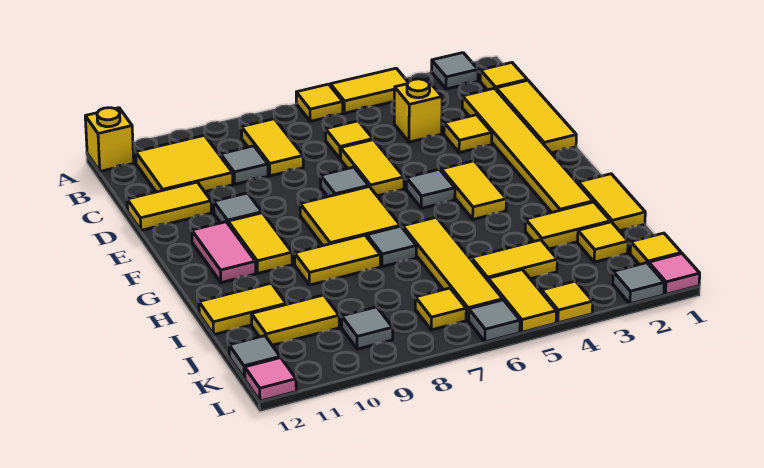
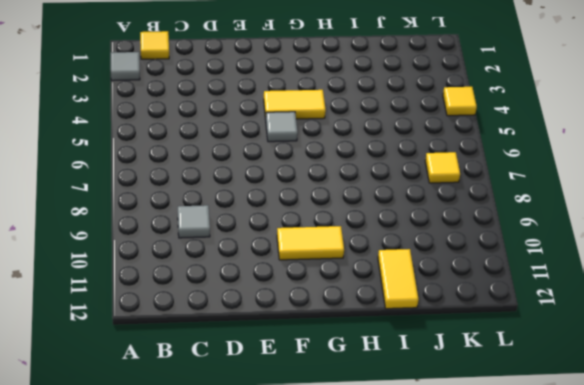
none -> yellow 1x2 tile [330,68,408,113]
none -> yellow 1x1 tile [296,84,343,121]
none -> yellow 1x1 brick [85,108,134,171]
none -> yellow 1x2 tile [241,119,303,176]

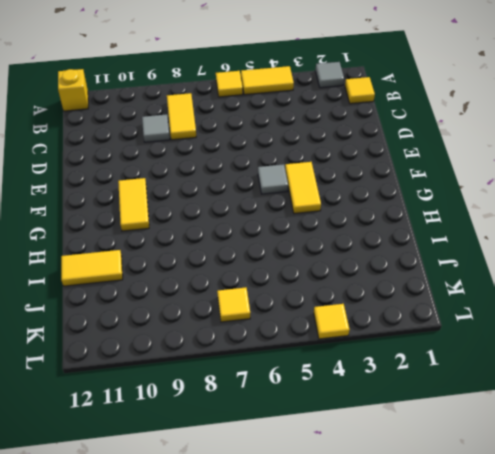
none -> yellow 2x2 tile [136,135,233,192]
none -> yellow 1x3 tile [496,80,576,153]
none -> yellow 1x6 tile [462,88,593,212]
none -> yellow 1x1 brick [394,79,442,142]

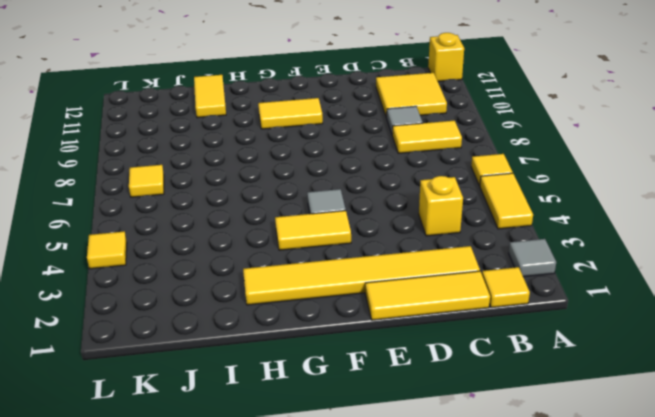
none -> yellow 1x1 tile [326,121,373,159]
none -> yellow 1x1 tile [444,115,492,153]
none -> yellow 1x2 tile [341,140,404,196]
none -> yellow 1x2 tile [127,182,211,230]

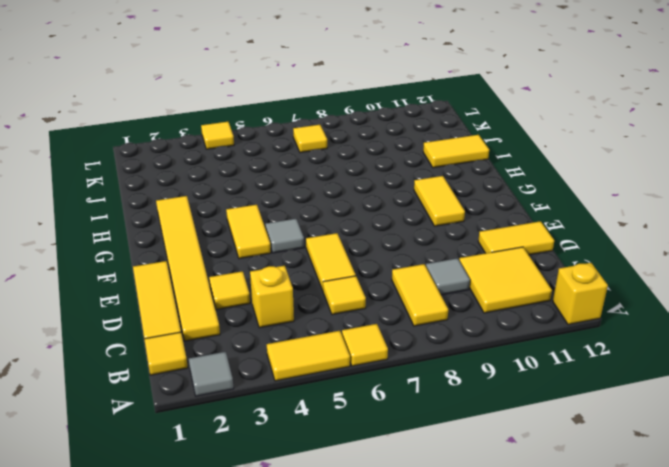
none -> grey 1x1 tile [321,167,369,197]
none -> grey 1x1 tile [214,193,262,223]
none -> yellow 2x2 tile [300,187,400,246]
none -> pink 1x2 tile [192,222,256,283]

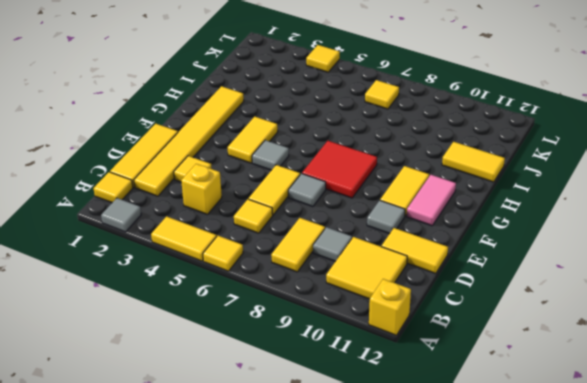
red 2x2 tile [302,141,377,198] -> yellow 2x2 tile [300,187,400,246]
none -> yellow 1x2 tile [578,174,645,231]
none -> yellow 1x4 tile [403,217,503,320]
none -> grey 1x1 tile [367,226,416,267]
none -> yellow 1x2 tile [295,235,380,285]

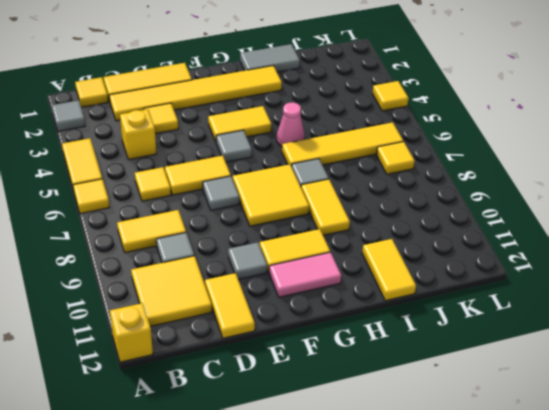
grey 1x2 tile [240,44,300,72] -> yellow 1x2 tile [578,174,645,231]
pink 1x1 cone [277,102,305,146] -> none
none -> yellow 1x2 tile [525,202,610,249]
none -> yellow 1x1 tile [578,222,628,262]
none -> yellow 1x2 tile [471,240,557,280]
none -> yellow 1x2 tile [251,295,339,345]

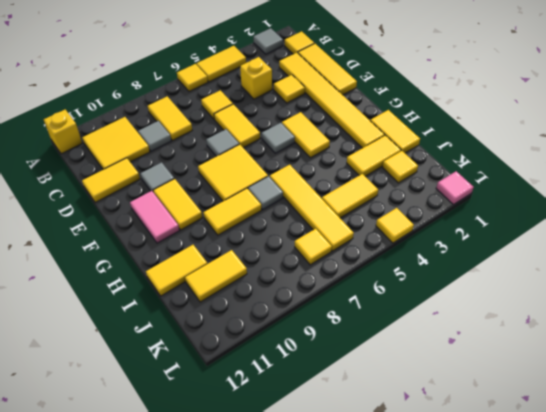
none -> yellow 1x1 tile [630,233,681,265]
none -> yellow 1x2 tile [488,270,556,332]
none -> grey 1x1 tile [342,307,393,349]
none -> grey 1x1 tile [229,336,280,379]

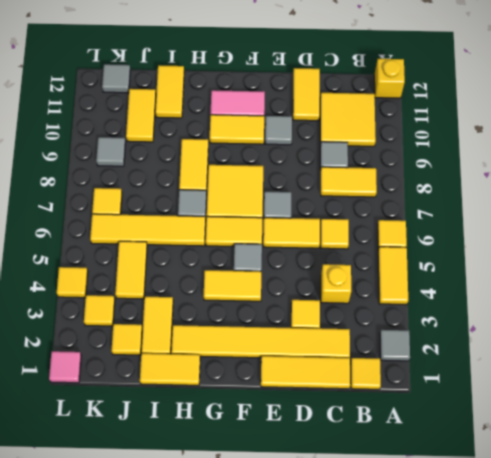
yellow 1x2 tile [206,216,262,246] -> yellow 1x2 tile moved to [488,270,556,332]
yellow 1x1 tile [84,295,115,326] -> yellow 1x1 tile moved to [630,233,681,265]
none -> grey 1x1 tile [613,263,664,304]
none -> grey 1x1 tile [469,300,520,342]
none -> pink 1x1 tile [245,358,296,401]

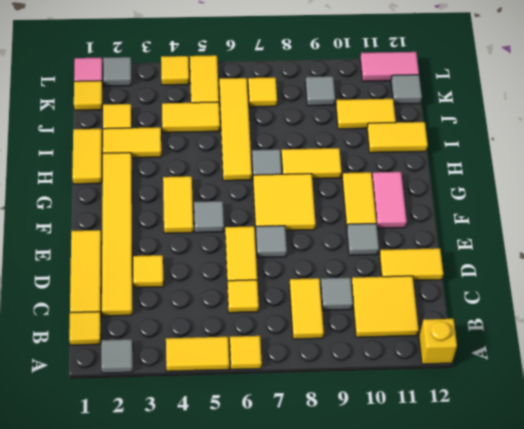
pink 1x2 tile [360,52,419,81] -> pink 1x1 tile [245,358,296,401]
none -> yellow 1x1 brick [394,79,442,142]
none -> grey 1x1 tile [469,300,520,342]

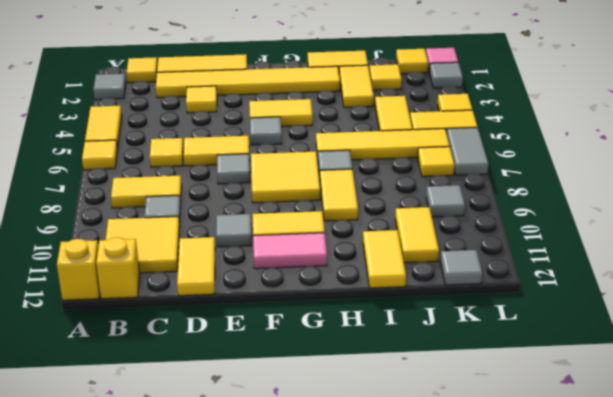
yellow 1x1 brick [96,237,140,299] -> yellow 1x1 brick moved to [394,79,442,142]
grey 1x2 tile [447,128,488,175] -> grey 1x1 tile [469,300,520,342]
none -> pink 1x1 tile [245,358,296,401]

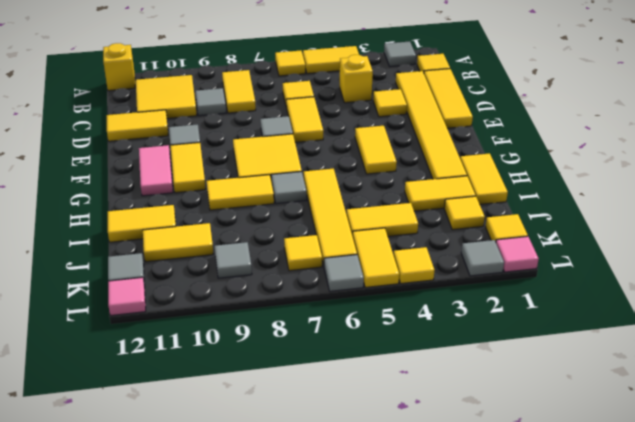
none -> grey 1x1 tile [406,169,455,208]

